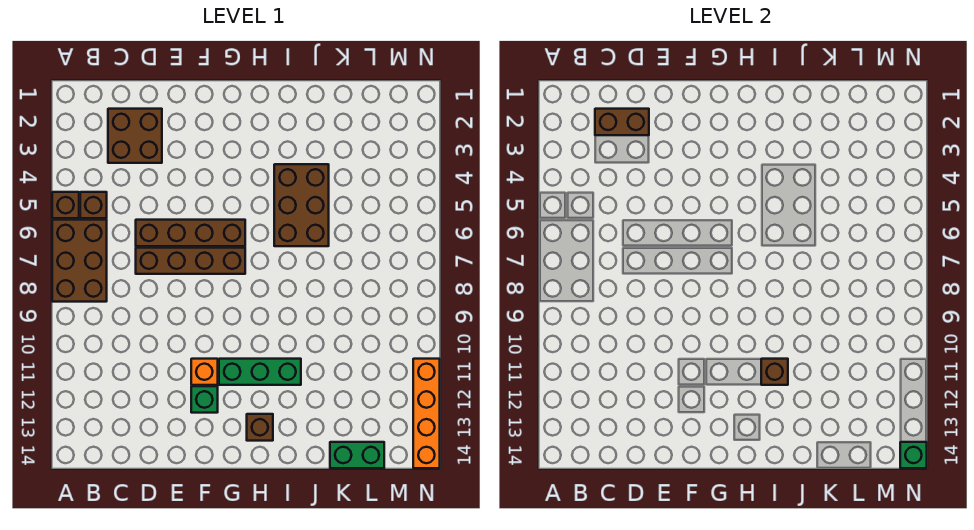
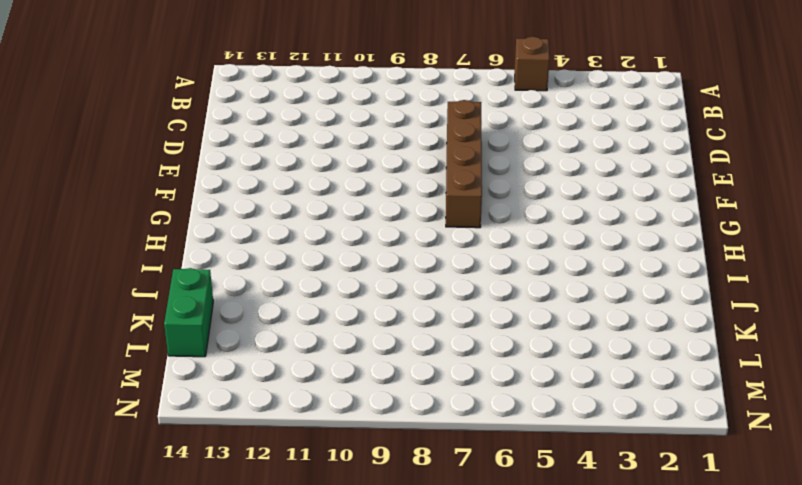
none -> brown 2x3 brick [52,220,107,302]
none -> brown 1x1 brick [80,192,107,218]
none -> brown 2x2 brick [108,109,162,163]

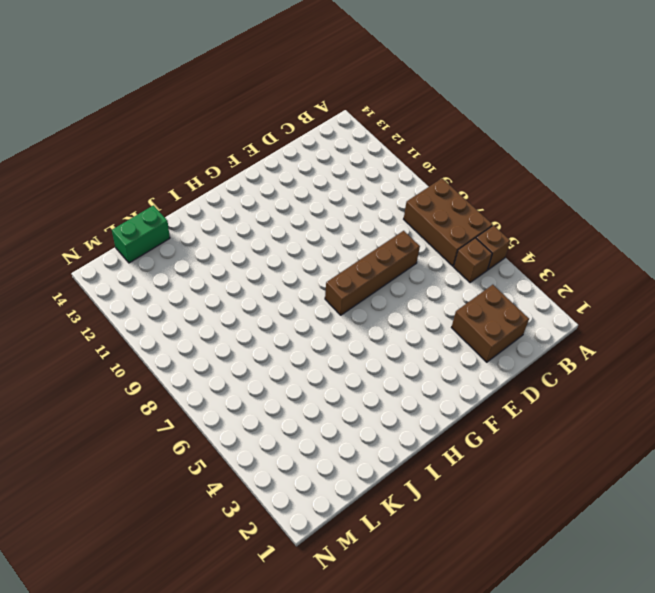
none -> brown 1x4 brick [136,220,245,246]
none -> orange 1x1 brick [191,359,218,385]
none -> green 1x1 brick [191,386,218,413]

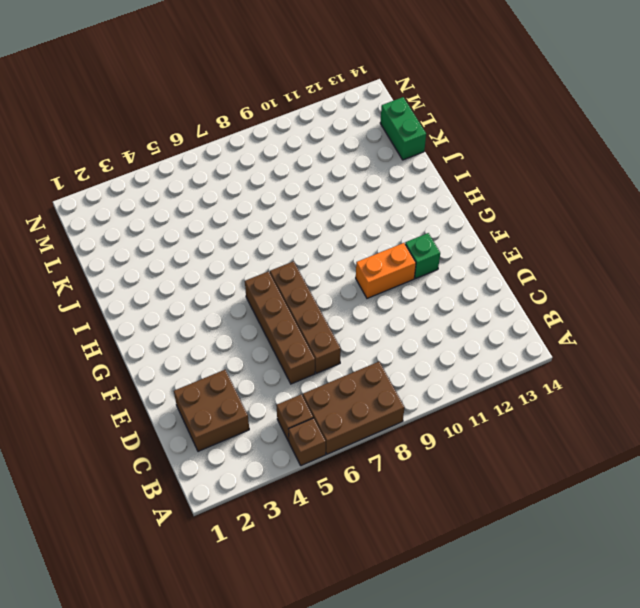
orange 1x2 brick [356,243,416,298] -> orange 1x1 brick [191,359,218,385]
none -> green 1x3 brick [219,359,301,385]
none -> brown 1x1 brick [247,414,273,441]
none -> brown 2x3 brick [274,164,329,246]

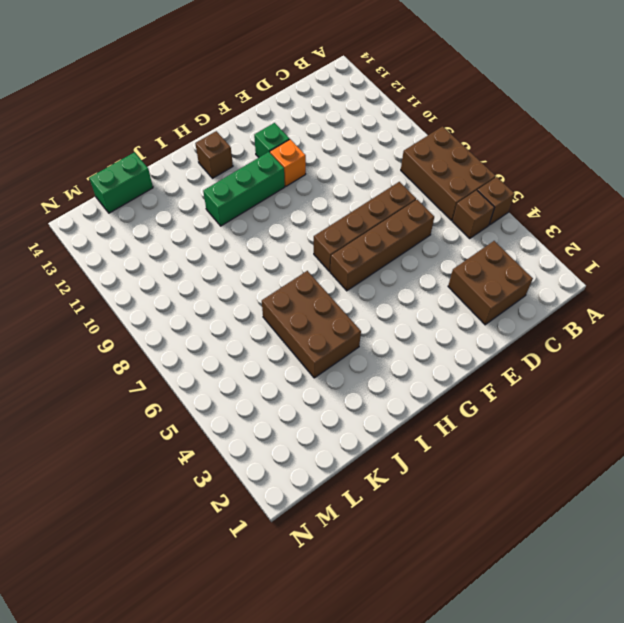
none -> orange 1x4 brick [413,359,440,468]
none -> brown 1x2 brick [595,109,649,135]
none -> brown 1x1 brick [761,359,788,385]

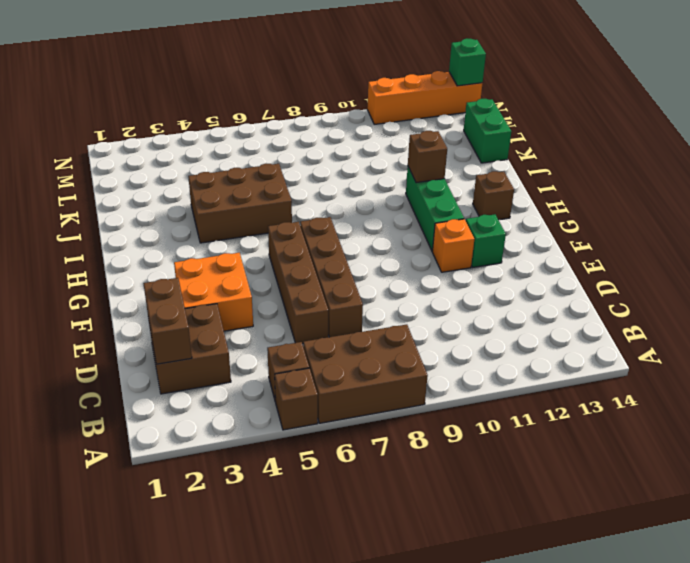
orange 2x2 brick [174,253,253,331] -> none

